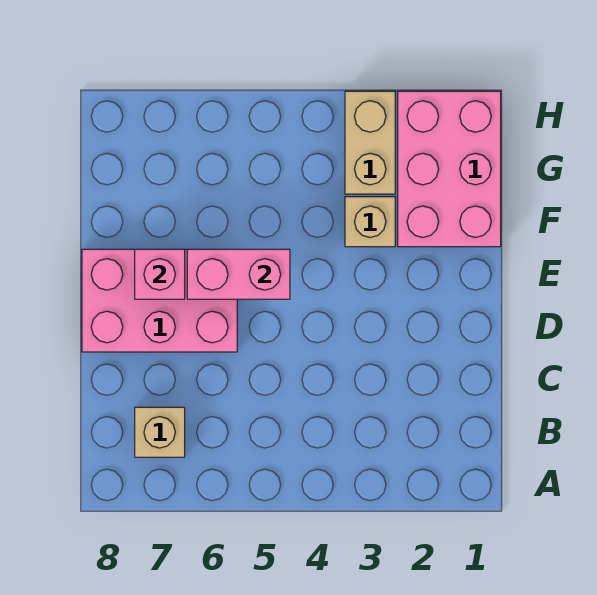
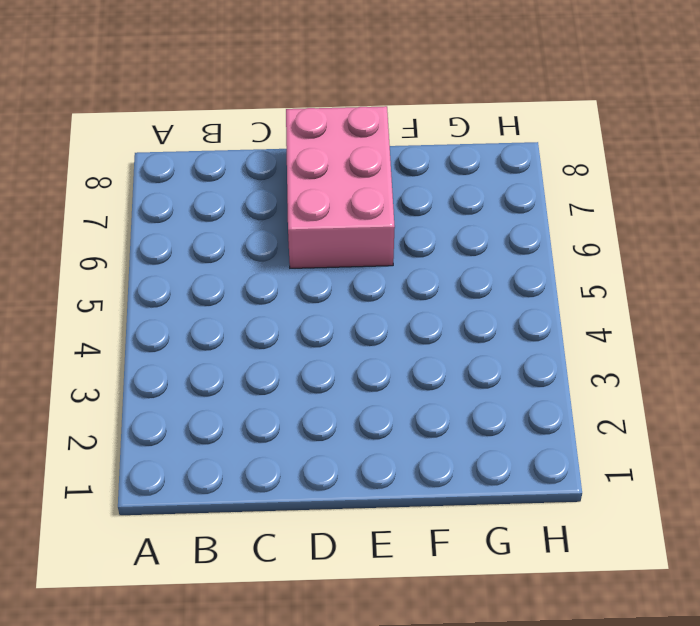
none -> tan 1x1 brick [135,407,185,457]
none -> pink 2x3 brick [398,91,501,247]

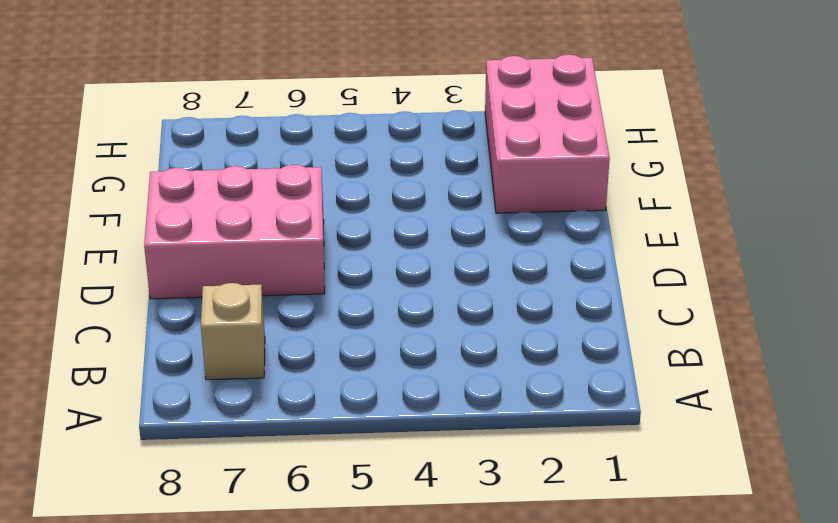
none -> tan 1x1 brick [345,197,395,247]
none -> tan 1x2 brick [345,91,395,194]

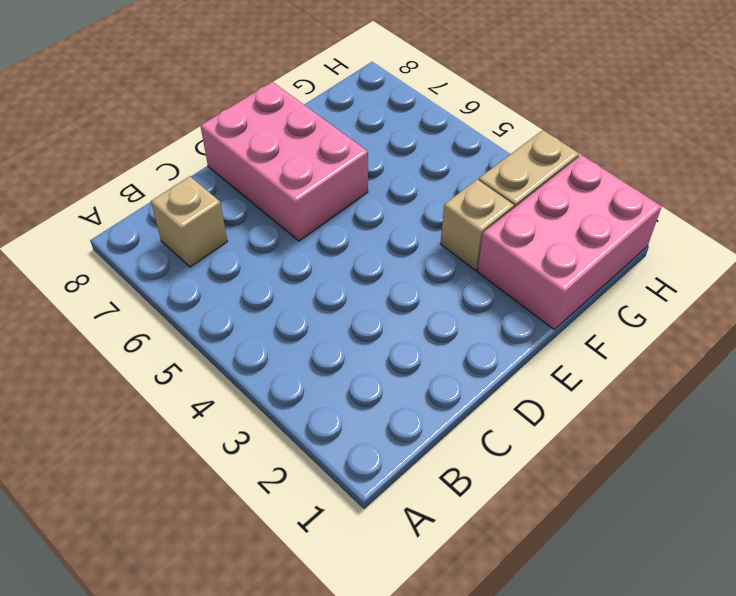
none -> pink 1x2 brick [187,249,290,299]
none -> pink 1x1 brick [135,249,185,299]

